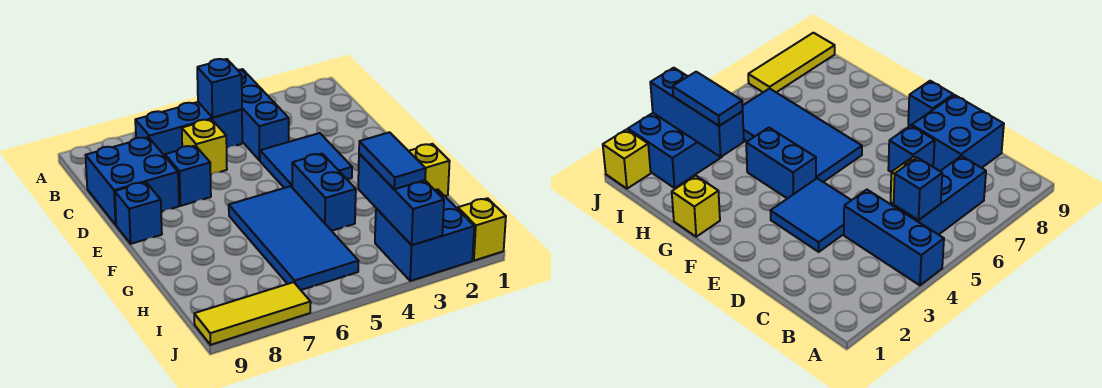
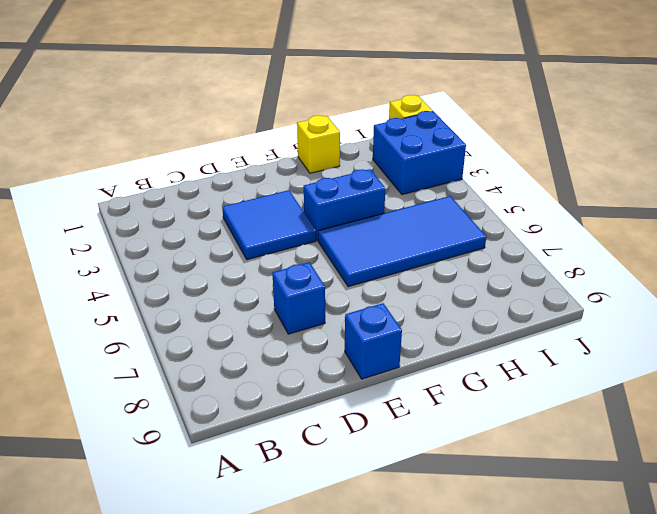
none -> blue 1x3 brick [237,69,289,160]
none -> blue 1x3 brick [135,102,242,156]
none -> yellow 1x1 brick [182,119,227,175]

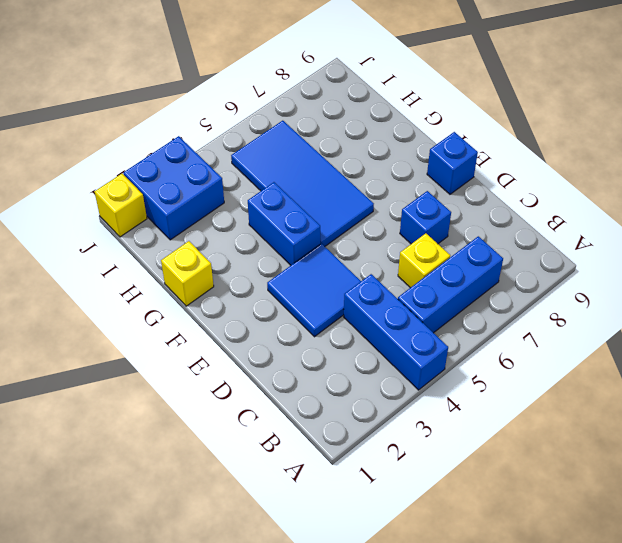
none -> blue 2x2 brick [86,137,179,225]
none -> yellow 1x3 tile [194,282,311,345]
none -> blue 1x1 brick [197,59,242,118]

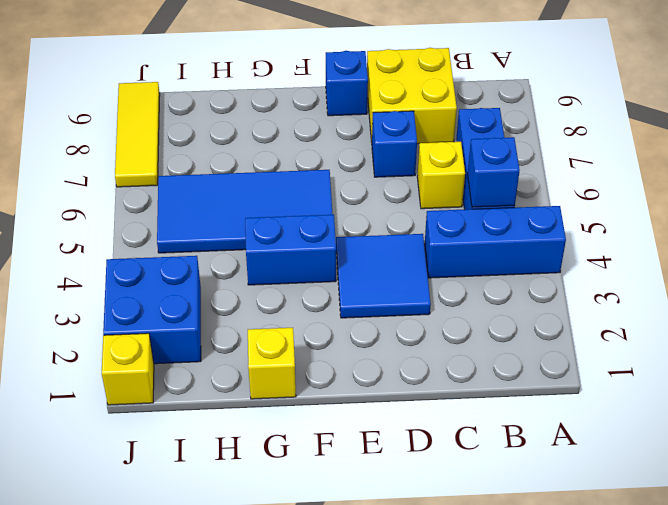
yellow 2x2 brick [367,48,457,144] -> blue 2x2 brick [86,137,179,225]
none -> blue 1x3 brick [358,154,444,245]
none -> blue 1x2 tile [359,132,426,189]

